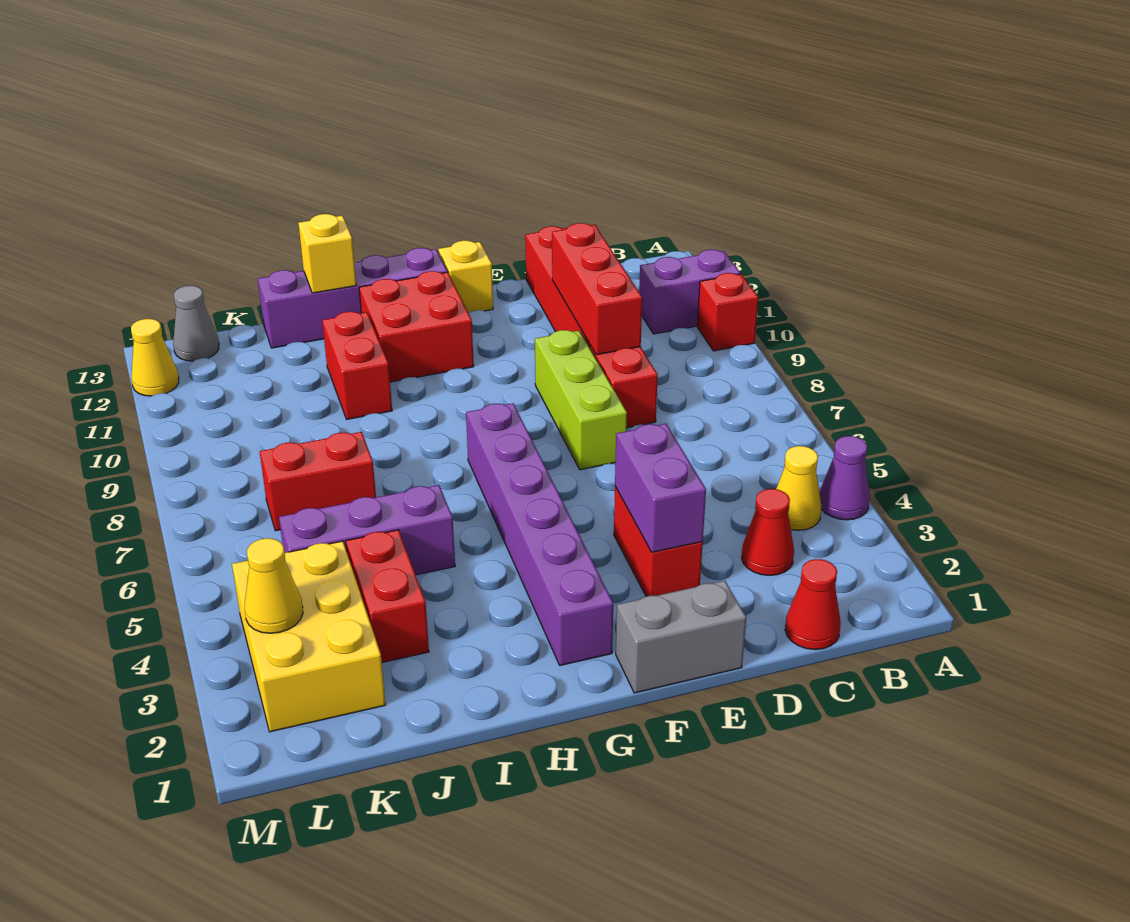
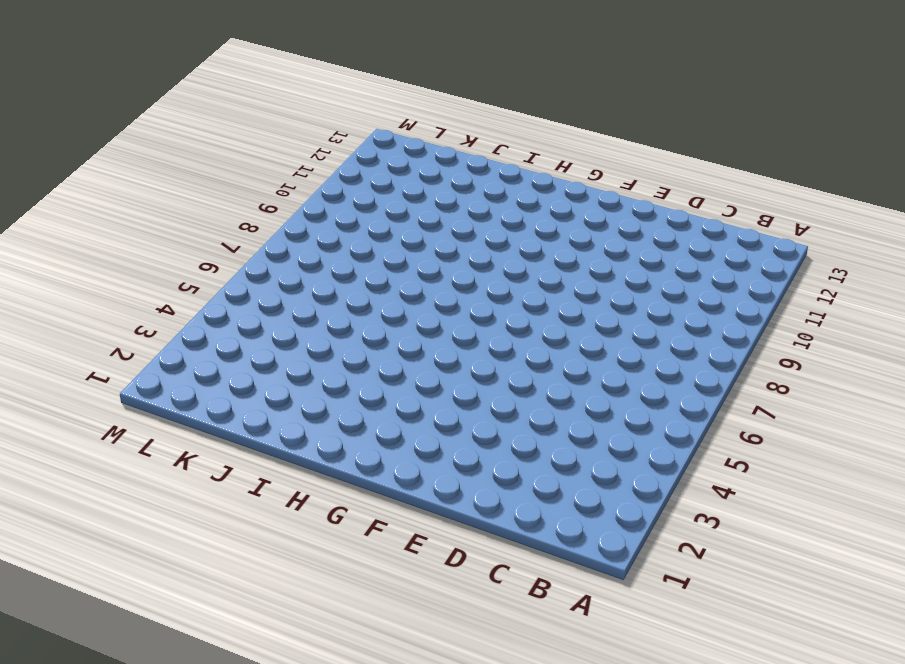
none -> purple 1x1 cone [820,436,870,520]
none -> red 1x1 brick [697,273,758,351]
none -> purple 1x2 brick [639,250,740,334]

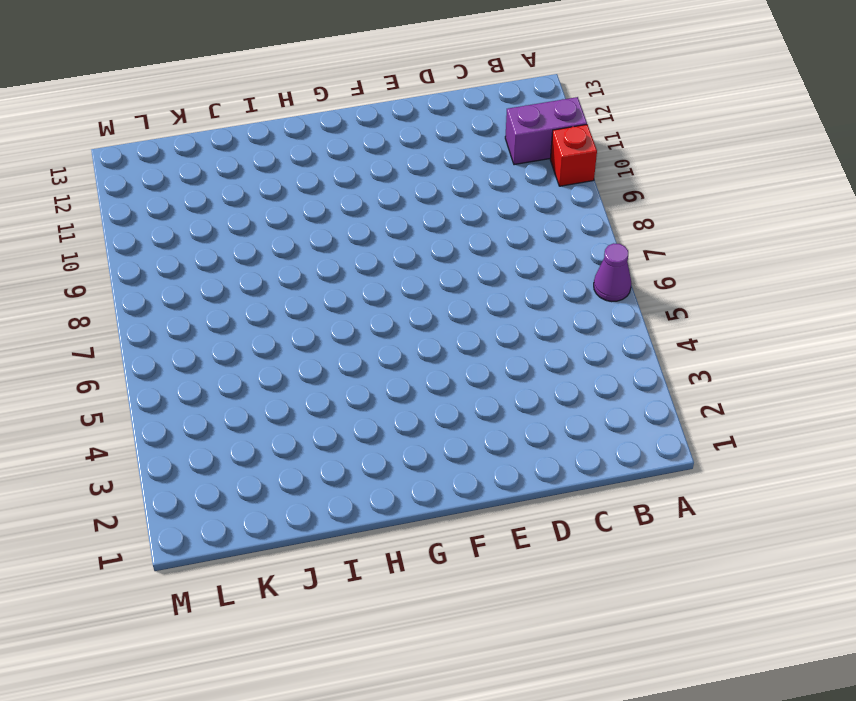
purple 1x1 cone [594,243,631,301] -> purple 1x1 cone moved to [820,436,870,520]
none -> yellow 1x1 cone [776,446,821,530]
none -> red 1x1 cone [785,559,841,650]
none -> red 1x1 cone [742,489,794,575]

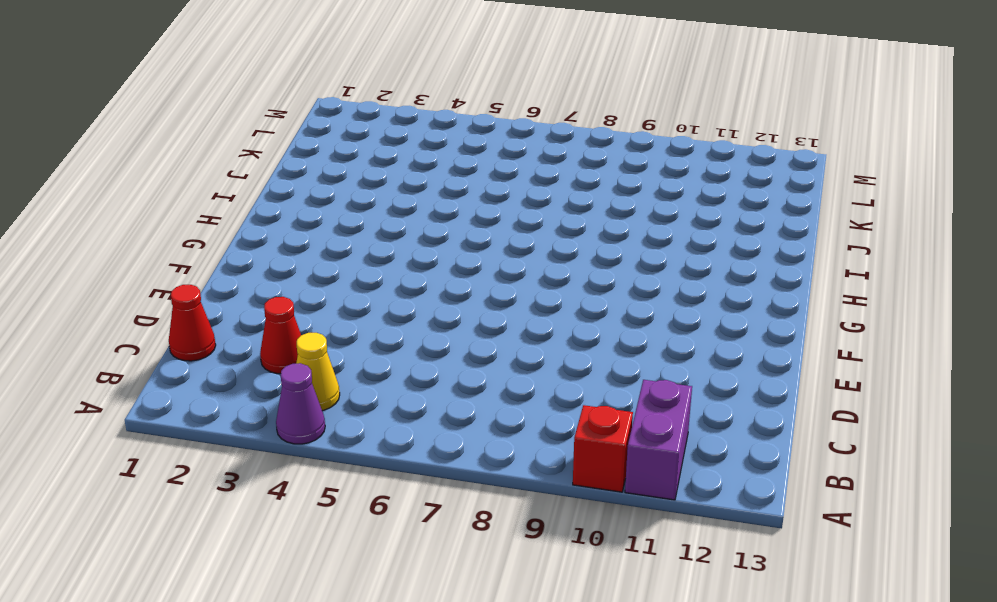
none -> red 1x6 brick [525,226,658,428]
none -> grey 1x2 brick [616,581,746,693]
none -> red 1x2 brick [614,486,703,596]

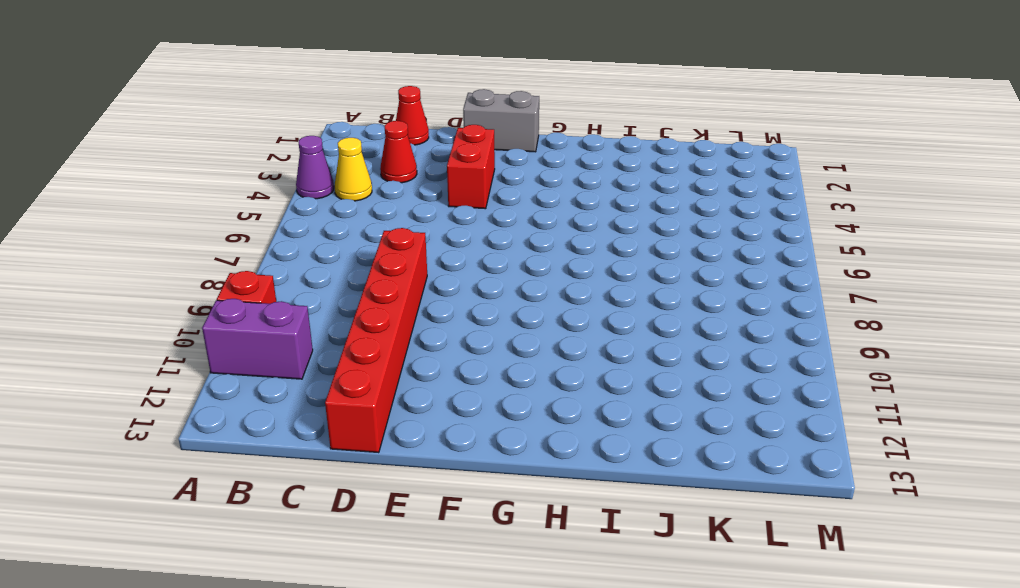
none -> lime 1x3 brick [535,330,627,470]
none -> yellow 1x1 brick [438,241,493,313]
none -> purple 1x6 brick [466,403,613,665]

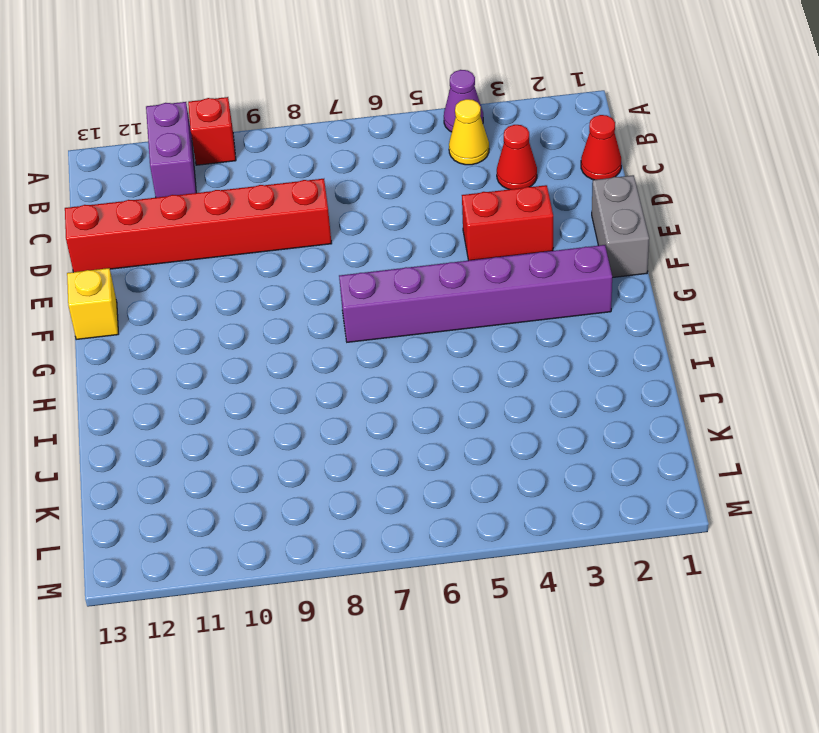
none -> lime 1x3 brick [535,330,627,470]
none -> red 2x2 brick [359,271,474,382]
none -> purple 1x4 brick [258,248,447,348]

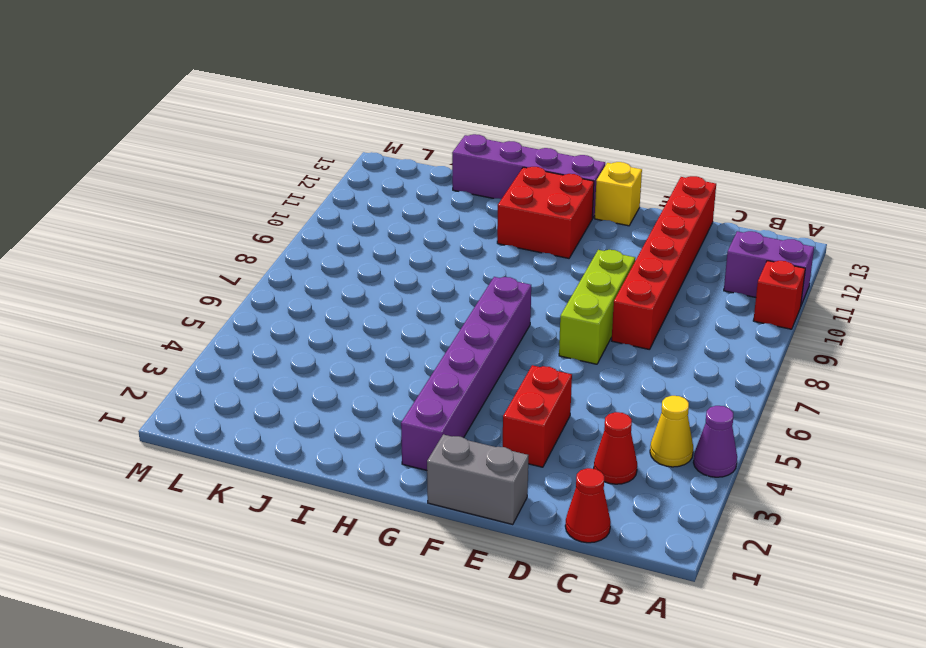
none -> purple 1x3 brick [279,485,455,575]
none -> red 1x2 brick [322,312,392,419]
none -> red 1x2 brick [346,530,429,662]

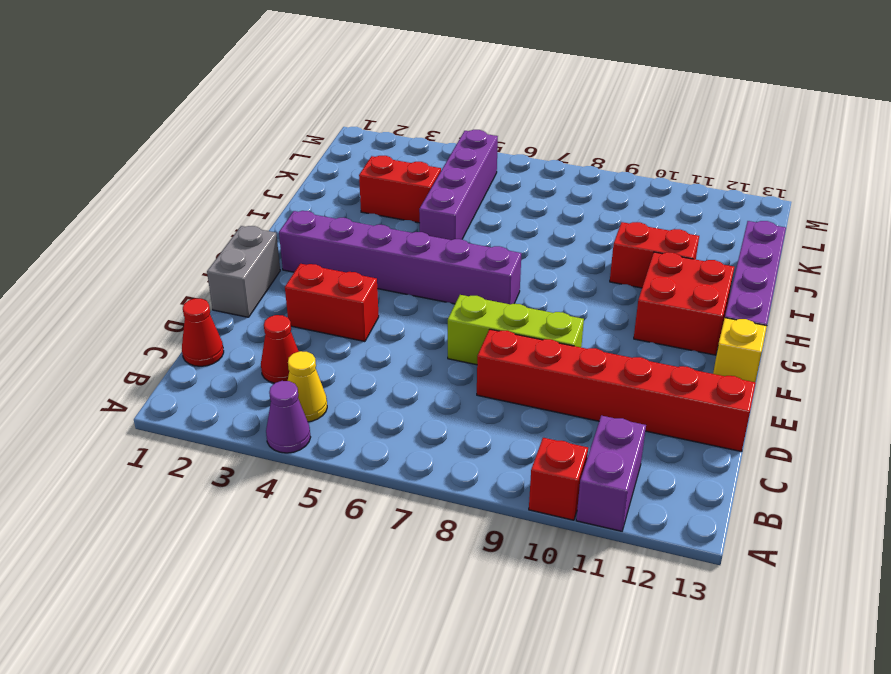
purple 1x4 brick [419,130,498,240] -> purple 1x3 brick [279,485,455,575]
none -> red 1x2 brick [260,432,376,531]
none -> yellow 2x3 brick [232,541,386,732]
none -> grey 1x1 cone [173,286,219,361]

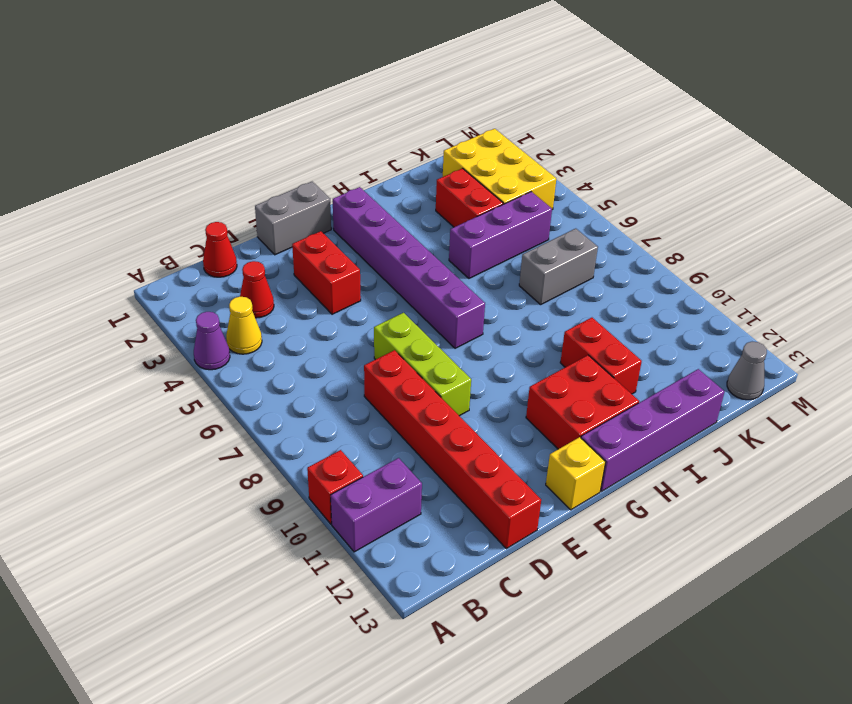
grey 1x2 brick [519,229,598,305] -> red 1x2 brick [260,432,376,531]
none -> yellow 1x1 cone [131,319,179,396]
none -> red 1x3 brick [552,223,642,355]
none -> purple 1x2 brick [615,424,706,552]

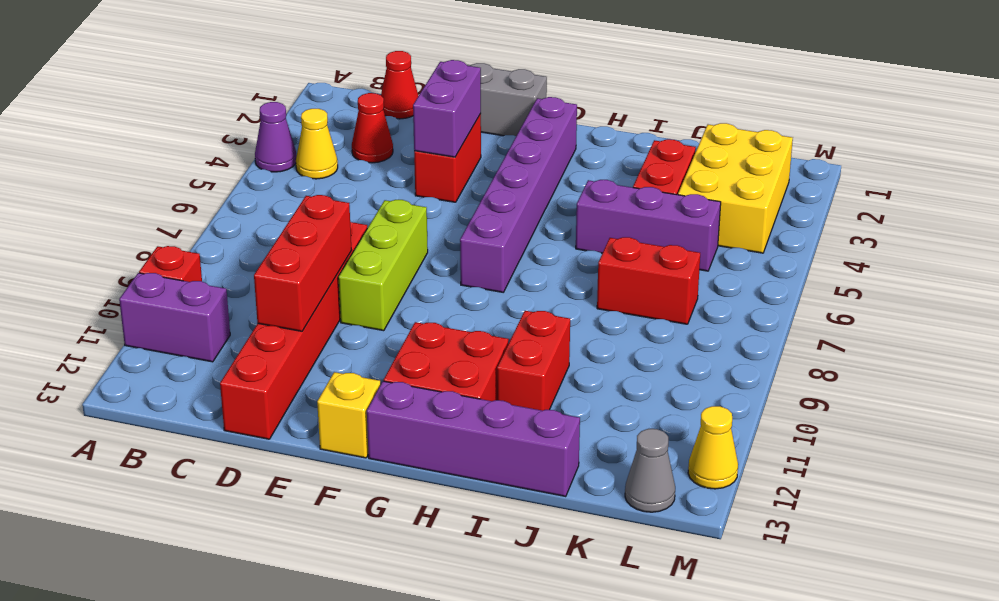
none -> yellow 1x1 brick [298,214,356,293]
none -> yellow 1x1 cone [245,538,303,633]

